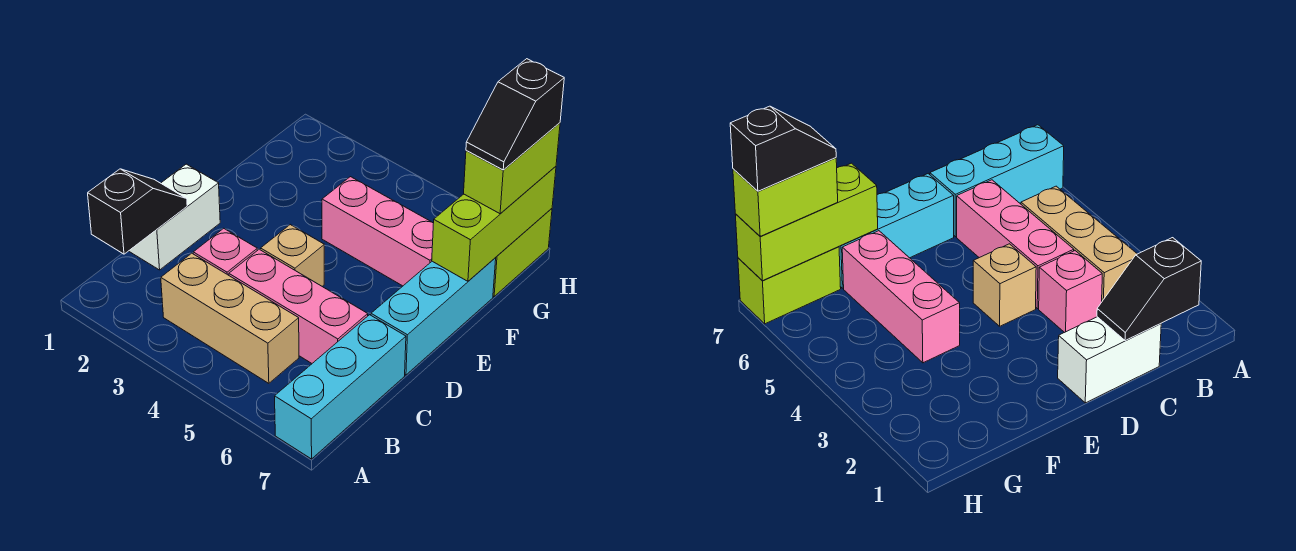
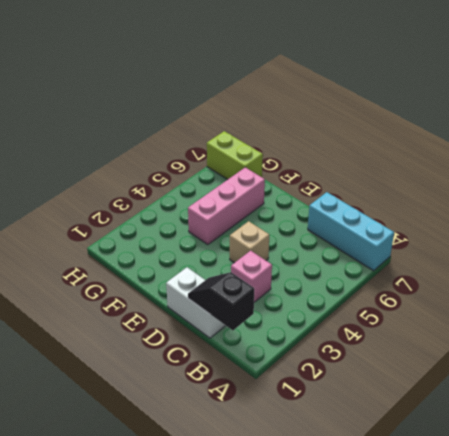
none -> tan 1x3 brick [161,253,299,383]
none -> pink 1x3 brick [229,249,368,363]
none -> cyan 1x3 brick [371,258,496,375]

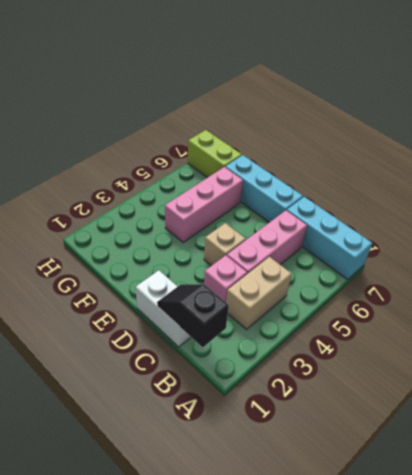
tan 1x2 brick [226,257,292,329] -> tan 1x3 brick [161,253,299,383]
none -> lime 1x3 brick [432,166,556,281]
none -> lime 1x2 brick [464,123,560,214]
none -> black 1x2 slope [466,59,564,170]

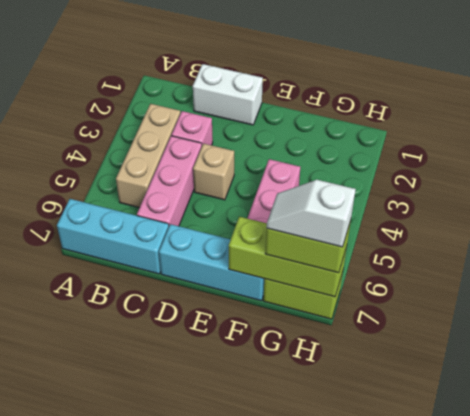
white 1x2 slope [267,180,356,247] -> black 1x2 slope [466,59,564,170]
none -> black 1x2 slope [88,169,187,254]

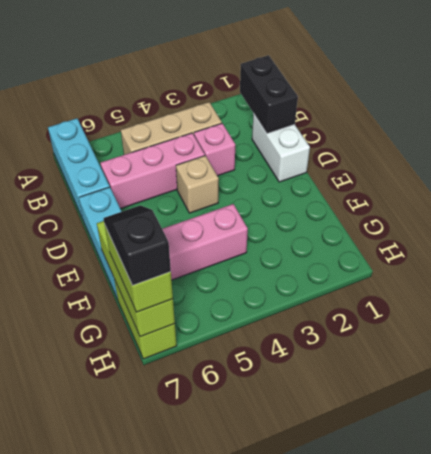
black 1x2 brick [240,55,298,133] -> black 1x2 slope [88,169,187,254]

